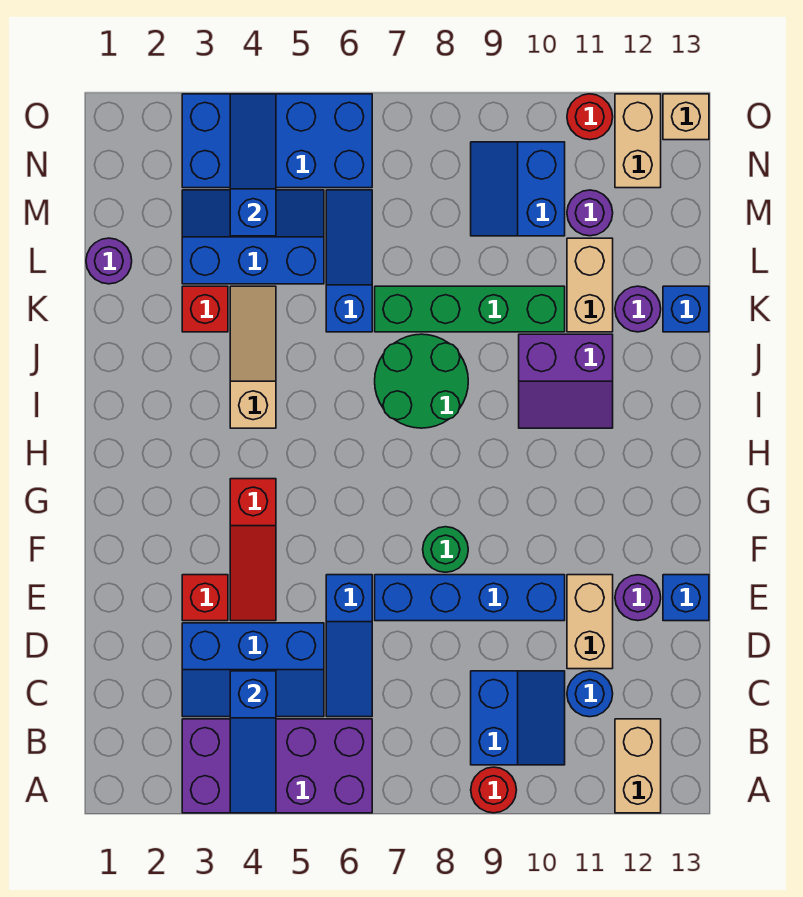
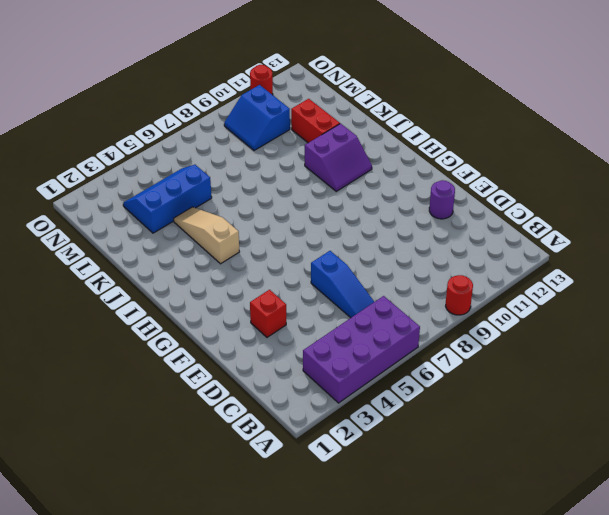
red 1x2 brick [291,99,340,143] -> tan 1x2 brick [567,238,613,332]
none -> tan 1x2 brick [615,719,661,813]
none -> blue 2x2 slope [471,671,565,765]
none -> blue 2x3 slope [182,623,324,717]
none -> blue 1x1 round brick [567,671,613,717]

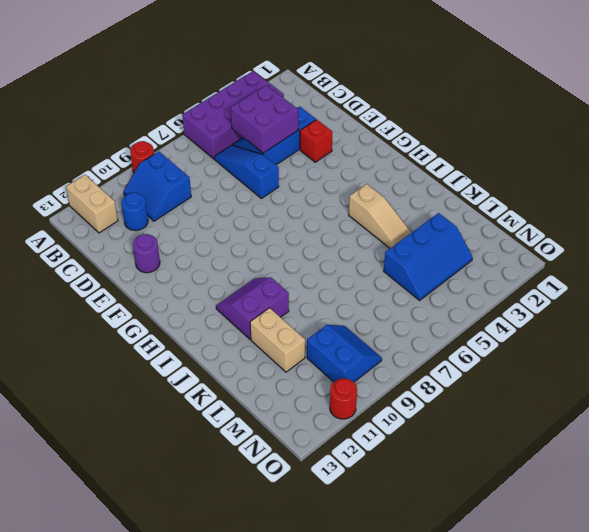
purple 2x2 brick [231,85,298,153] -> blue 1x3 slope [230,671,276,813]
none -> tan 1x2 brick [567,575,613,669]
none -> red 1x3 slope [230,479,276,621]
none -> blue 1x4 brick [375,575,565,621]
none -> blue 1x1 brick [663,575,709,621]

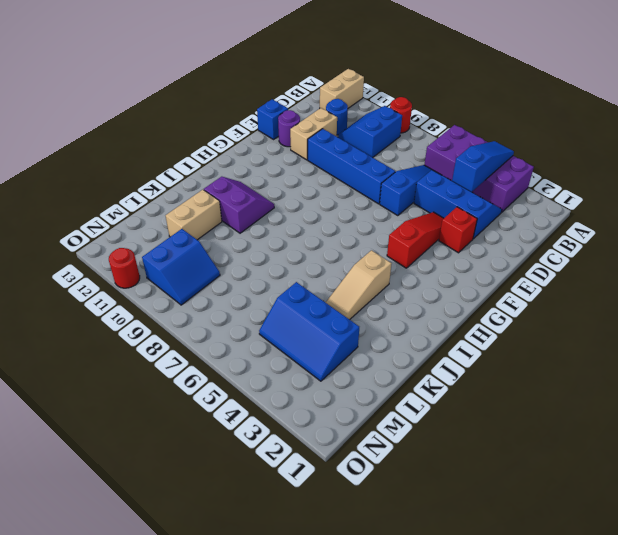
none -> green 1x1 round brick [423,527,468,572]
none -> green 2x2 round brick [375,334,468,428]
none -> red 1x1 brick [182,286,228,332]
none -> blue 1x3 slope [326,190,372,332]

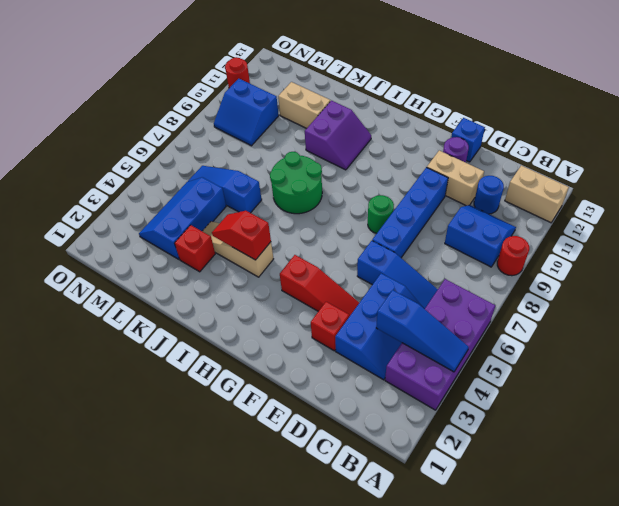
red 1x2 slope [212,211,271,260] -> none
none -> green 1x4 brick [375,286,565,332]
none -> purple 1x1 round brick [615,286,661,332]
none -> blue 1x1 brick [663,286,709,332]
none -> purple 1x1 round brick [86,238,132,284]

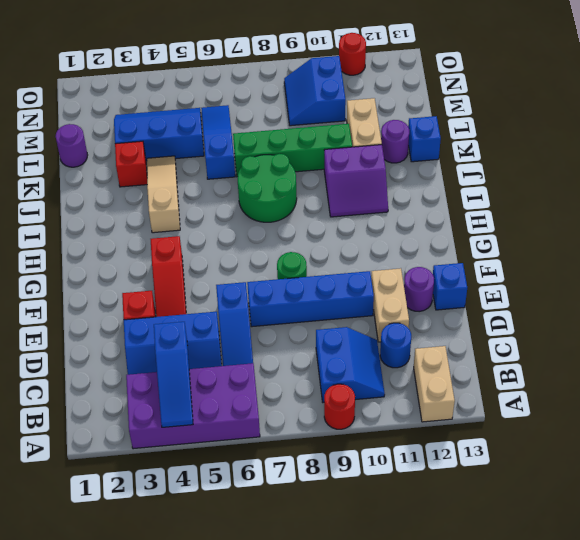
none -> purple 1x1 round brick [567,190,613,236]
none -> blue 2x4 brick [182,94,372,188]
none -> tan 1x2 brick [615,94,661,188]
none -> tan 1x1 brick [663,94,709,140]

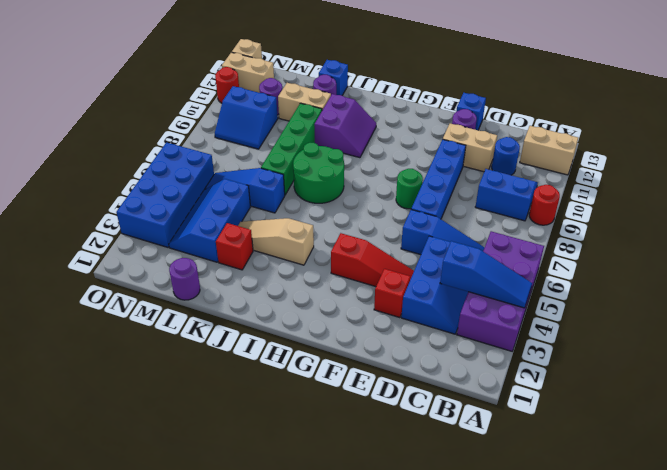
none -> blue 1x3 slope [230,94,276,236]

